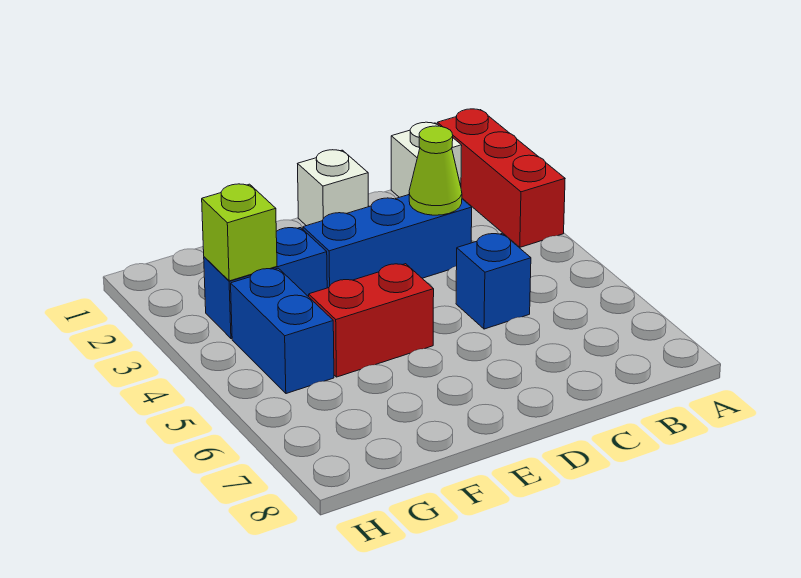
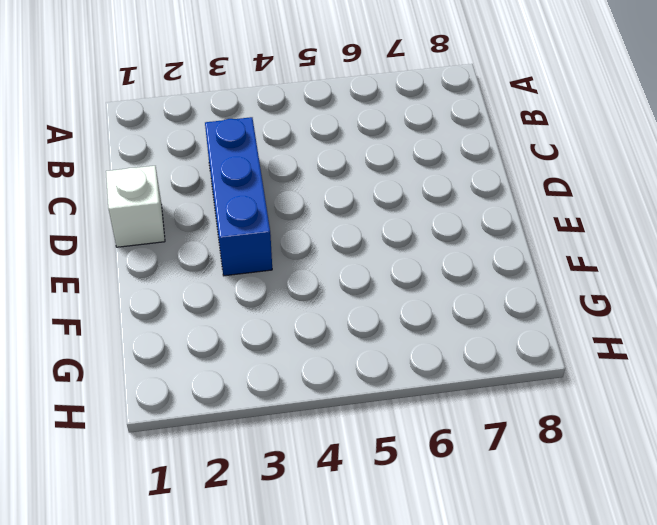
none -> red 1x3 brick [437,109,565,247]
none -> white 1x1 brick [391,122,462,197]

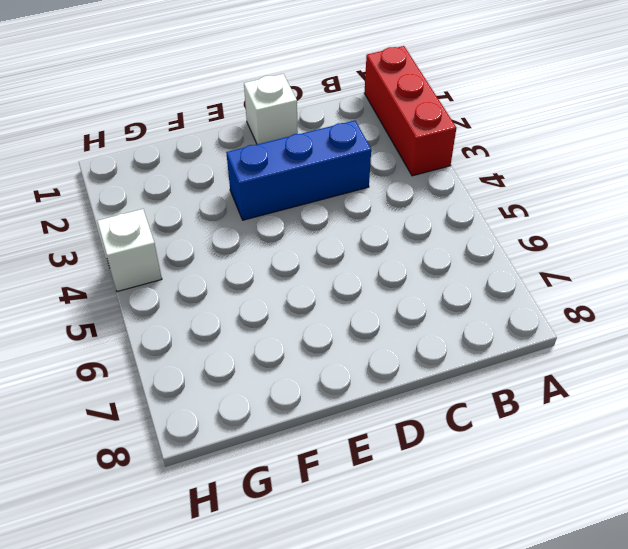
white 1x1 brick [97,209,162,292] -> white 1x1 brick moved to [391,122,462,197]
none -> blue 1x1 brick [456,233,531,329]
none -> red 1x2 brick [309,264,434,377]

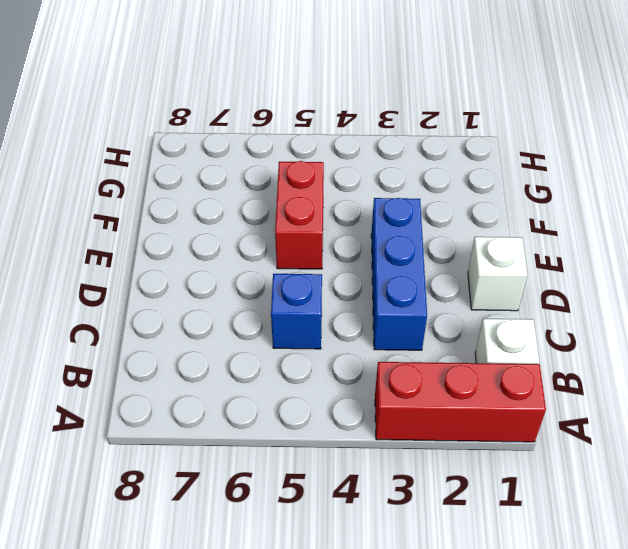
none -> blue 1x2 brick [204,228,327,339]
none -> blue 1x2 brick [231,268,334,394]

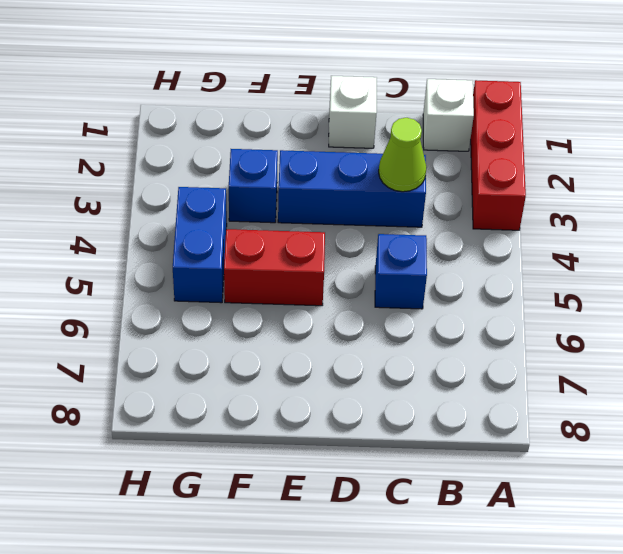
blue 1x1 brick [229,149,278,223] -> blue 1x2 brick [204,228,327,339]
none -> lime 1x1 brick [202,184,277,281]

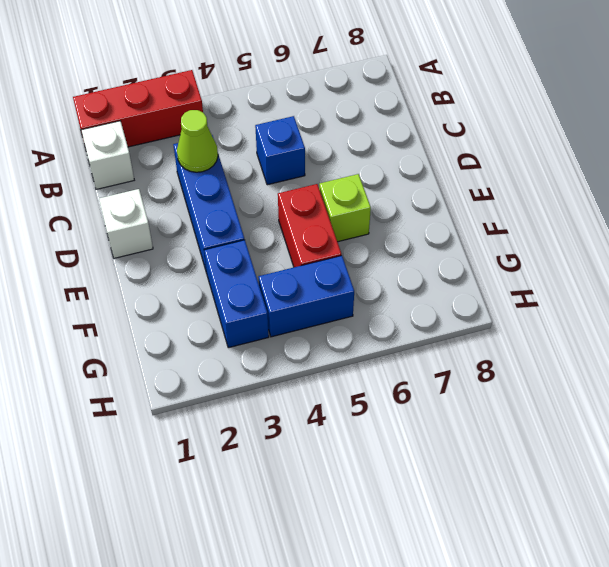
lime 1x1 brick [319,174,371,242] -> lime 1x1 brick moved to [202,184,277,281]

